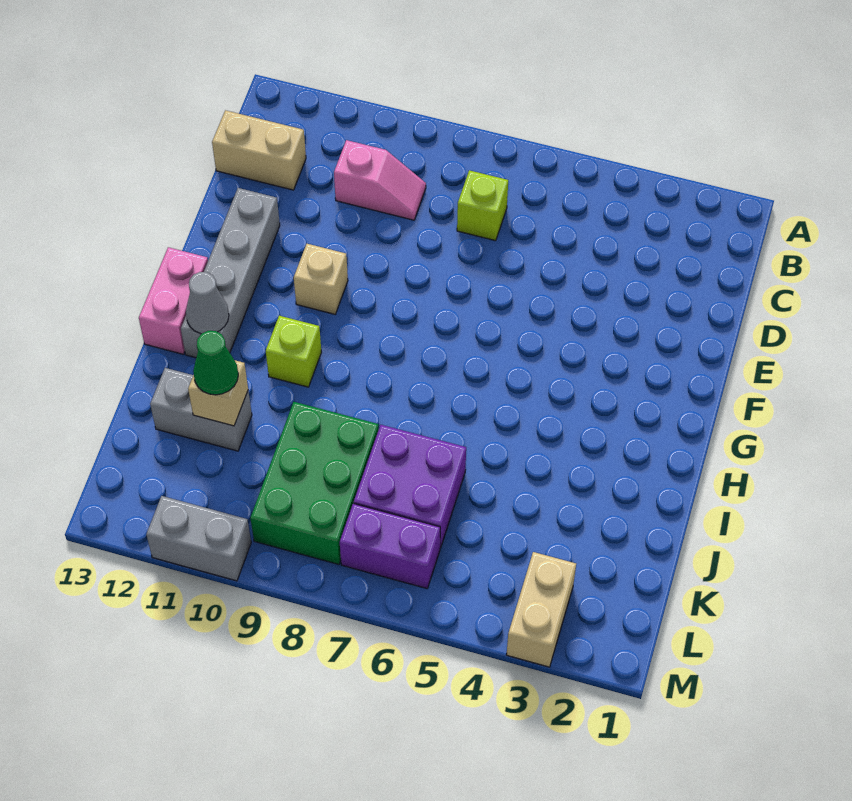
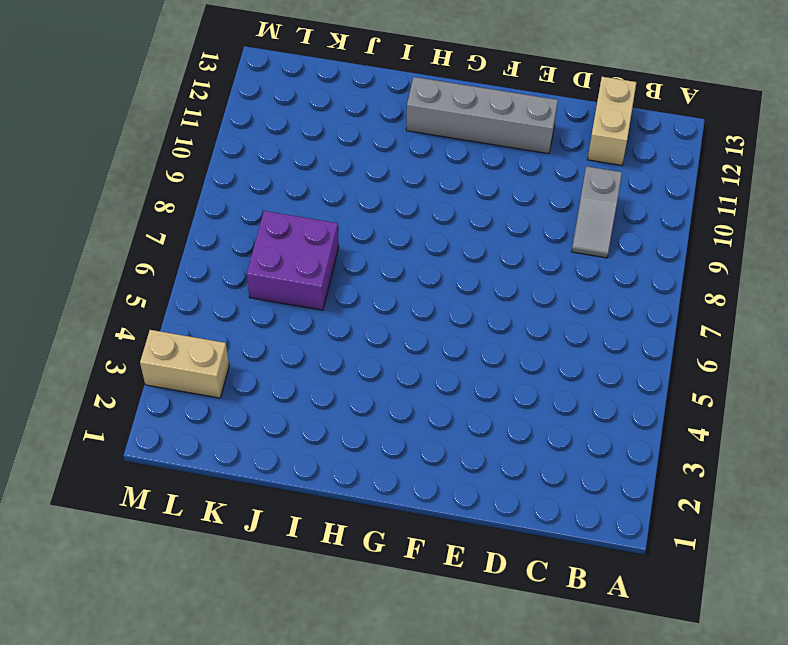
grey 1x2 slope [572,166,622,258] -> pink 1x2 slope [334,140,426,220]
none -> lime 1x1 brick [457,170,508,241]
none -> tan 1x1 brick [294,244,348,314]
none -> pink 1x2 brick [139,247,208,354]

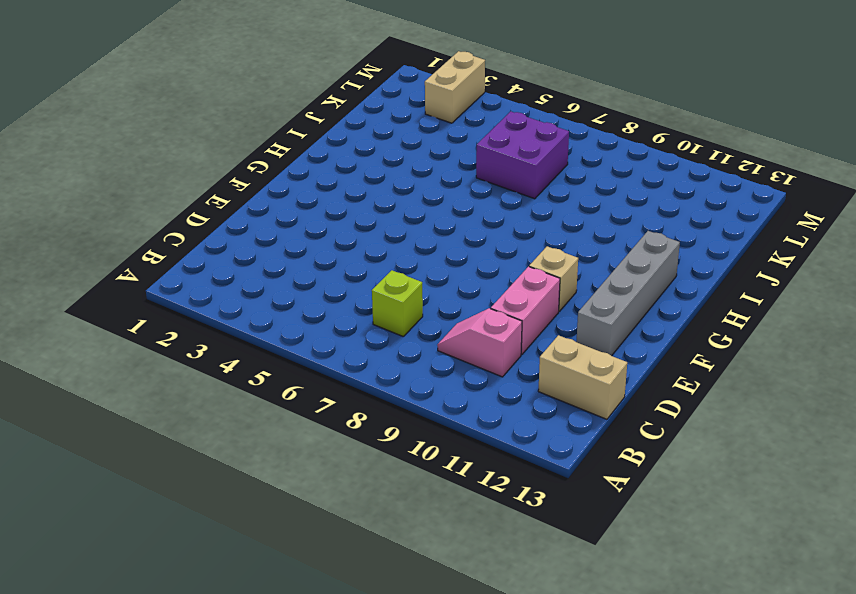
pink 1x2 brick [491,266,560,355] -> pink 1x2 brick moved to [139,247,208,354]
none -> lime 1x1 brick [266,316,321,387]
none -> green 2x3 brick [250,402,379,564]
none -> grey 1x2 brick [150,368,252,451]

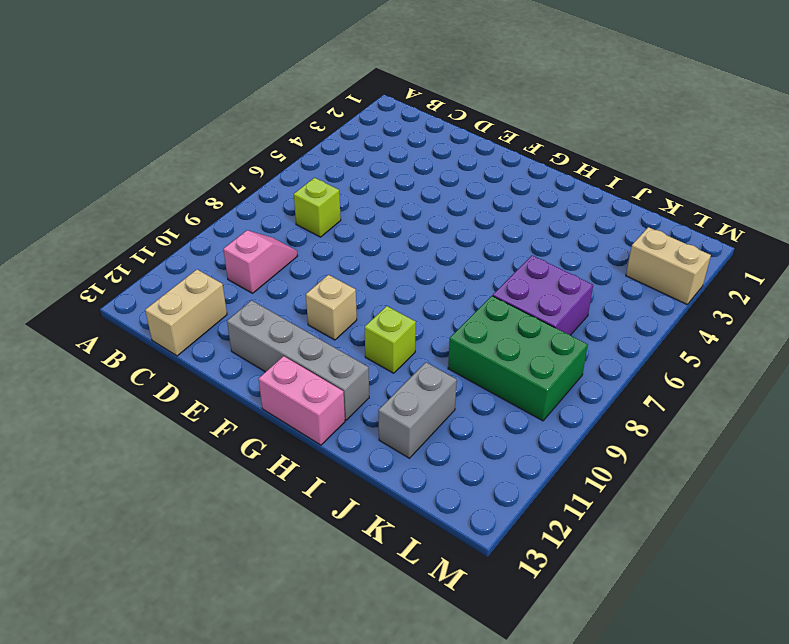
none -> purple 1x2 brick [340,503,440,588]
none -> grey 1x2 brick [146,496,251,581]
none -> grey 1x1 cone [186,272,229,334]

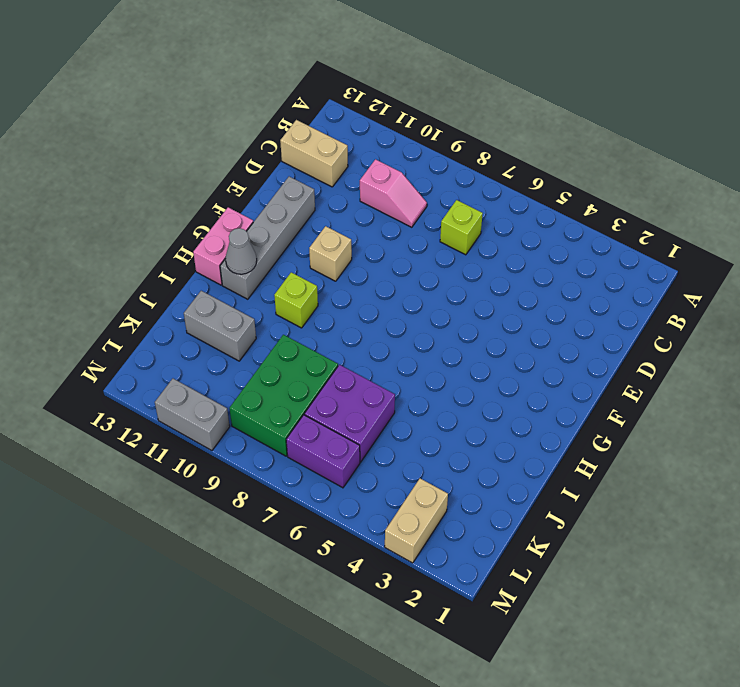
none -> tan 1x1 brick [188,360,248,426]
none -> green 1x1 cone [193,331,238,395]

